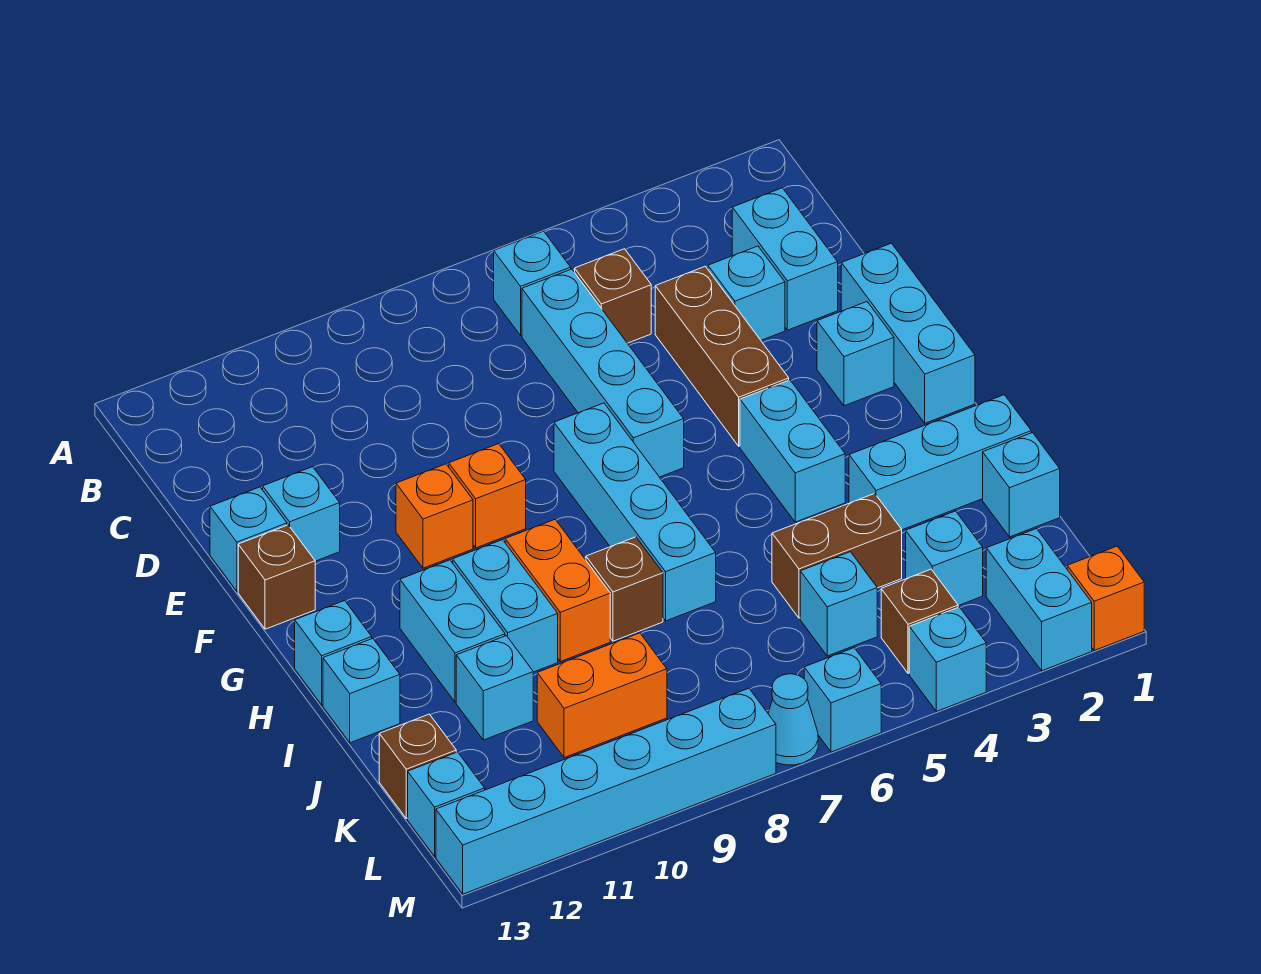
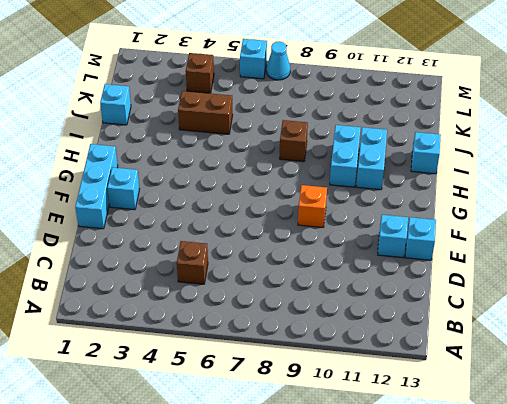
none -> cyan 1x1 brick [494,231,571,335]
none -> cyan 1x2 brick [732,188,838,330]
none -> cyan 1x4 brick [522,269,684,477]
none -> cyan 1x1 brick [708,246,785,340]

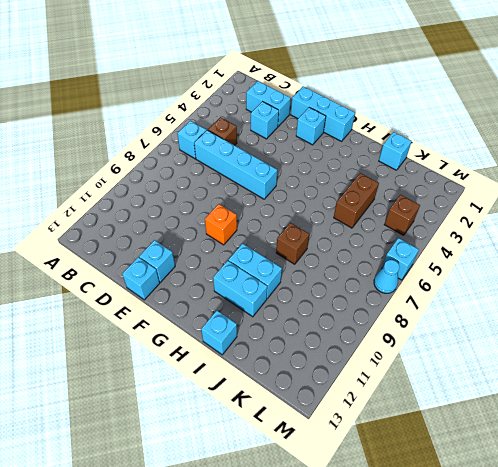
none -> brown 1x3 brick [655,266,789,446]
none -> cyan 1x4 brick [554,403,716,621]
none -> orange 1x1 brick [396,464,473,568]
none -> brown 1x1 brick [238,525,315,629]

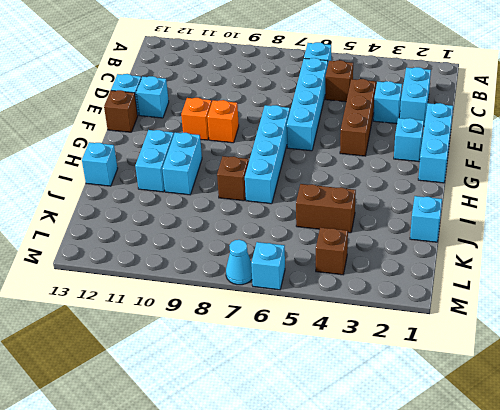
none -> cyan 1x2 brick [740,380,845,522]
none -> orange 1x2 brick [505,520,610,662]
none -> cyan 1x1 brick [295,601,372,705]
none -> cyan 1x3 brick [849,395,1031,530]

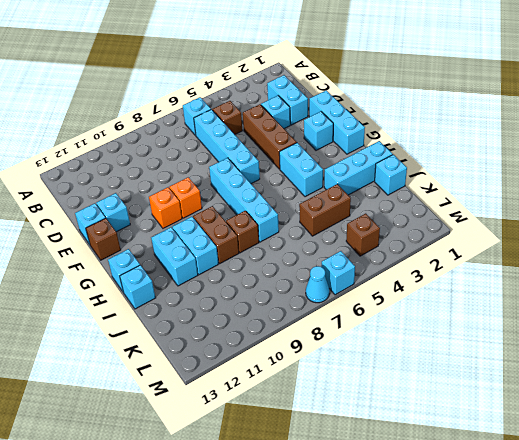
brown 1x2 brick [193,206,239,263] -> orange 1x2 brick [505,520,610,662]
none -> cyan 1x1 brick [456,636,533,740]
none -> cyan 1x1 brick [906,511,983,606]
none -> cyan 1x1 brick [800,552,877,656]
none -> orange 1x2 brick [537,633,667,758]

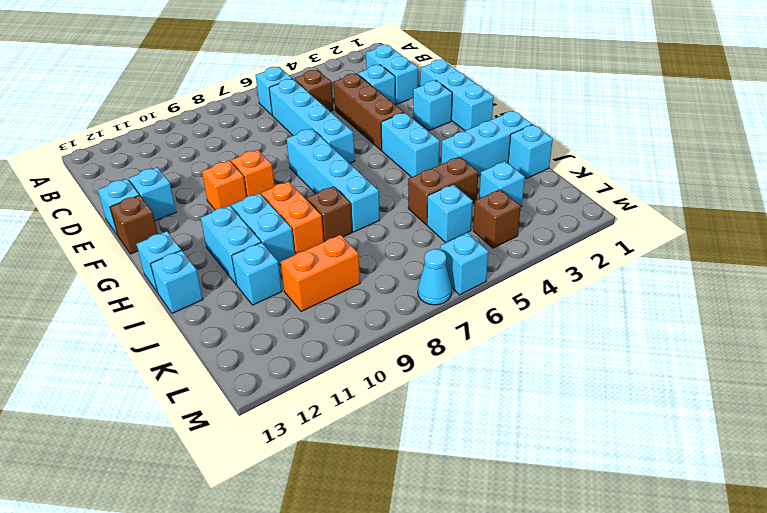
none -> brown 1x1 brick [379,714,456,818]
none -> cyan 1x2 brick [986,529,1092,671]
none -> cyan 1x1 brick [408,752,485,856]
none -> orange 1x1 brick [1067,546,1144,650]

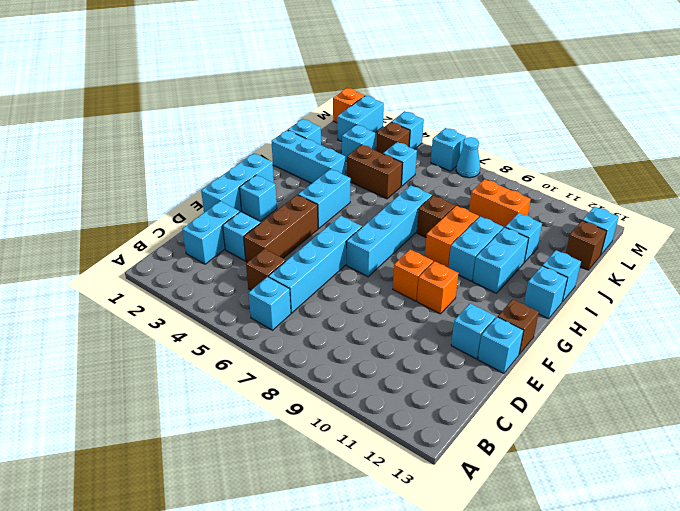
none -> cyan 1x6 brick [436,688,776,894]

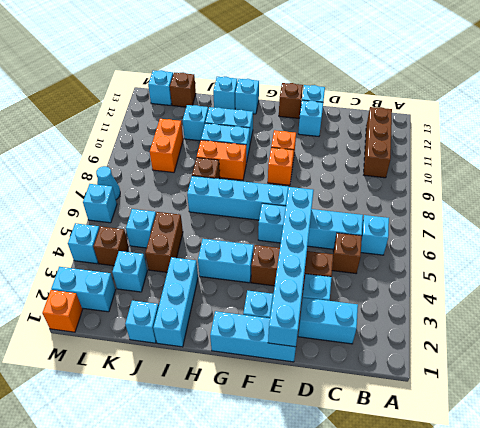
brown 1x3 brick [364,107,392,178] -> none
cyan 1x6 brick [268,187,314,347] -> cyan 1x6 brick moved to [436,688,776,894]

